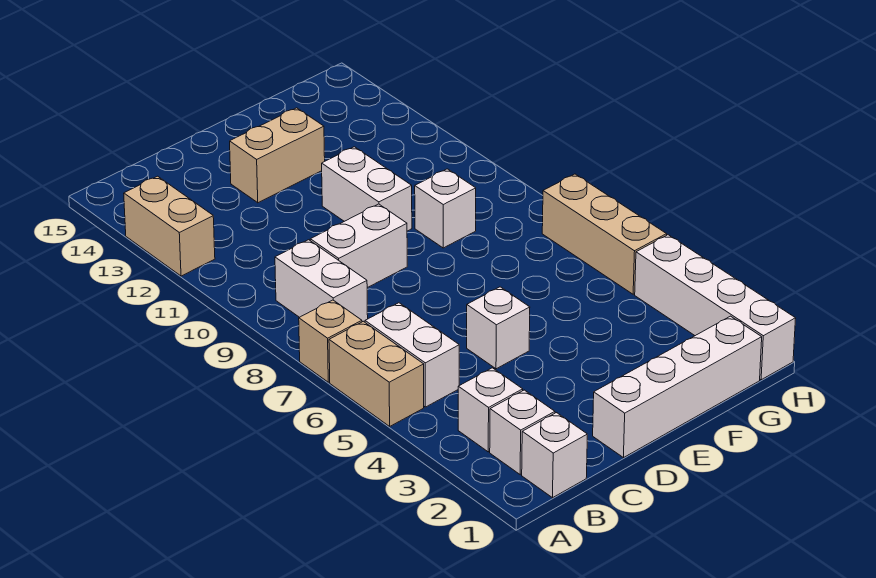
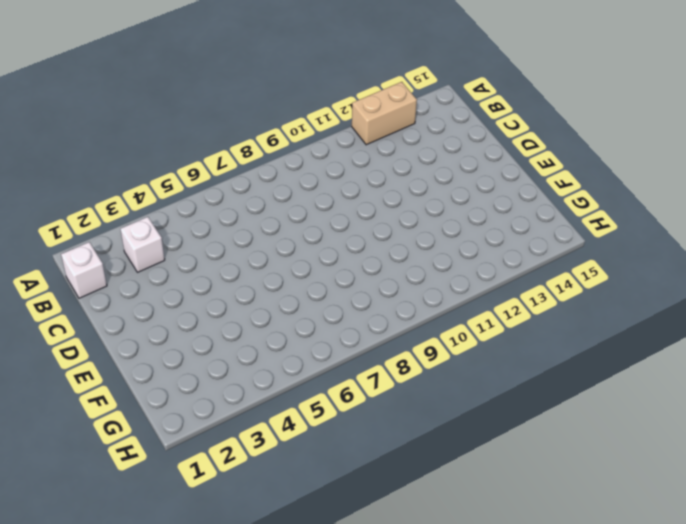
none -> tan 1x2 brick [329,321,424,426]
none -> tan 1x1 brick [299,300,362,382]
none -> white 1x1 brick [490,390,555,474]

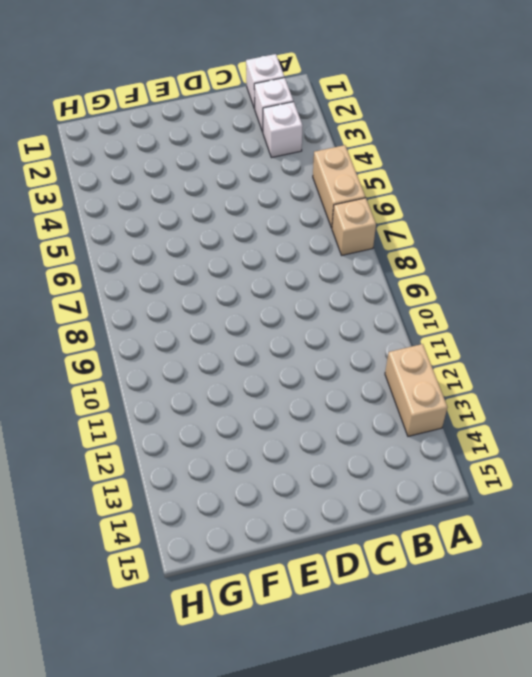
none -> white 1x2 brick [365,303,459,407]
none -> white 1x2 brick [275,240,368,322]
none -> white 1x2 brick [310,204,407,288]

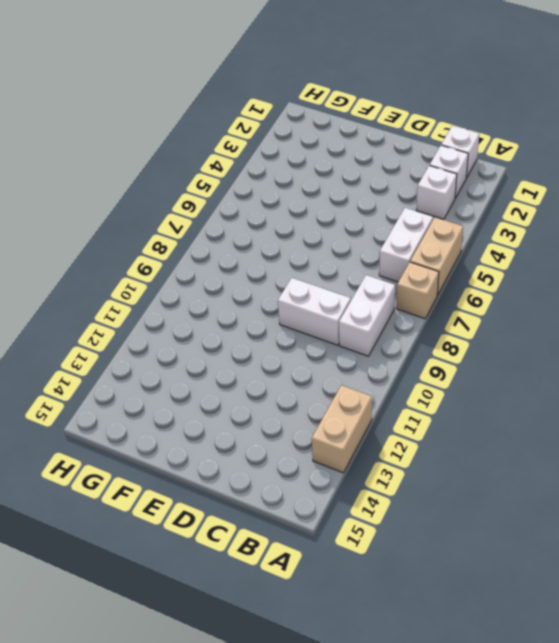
none -> white 1x4 brick [593,316,762,458]
none -> white 1x1 brick [467,287,530,369]
none -> tan 1x2 brick [230,108,325,203]

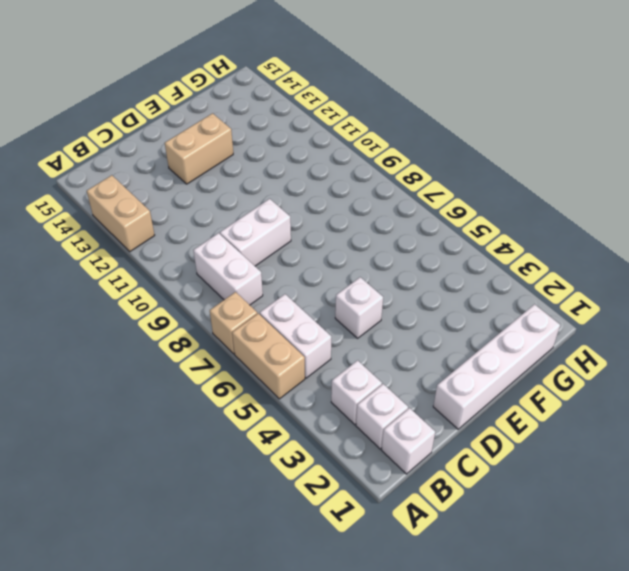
none -> white 1x2 brick [322,147,412,231]
none -> white 1x1 brick [415,169,476,248]
none -> white 1x4 brick [635,235,796,380]

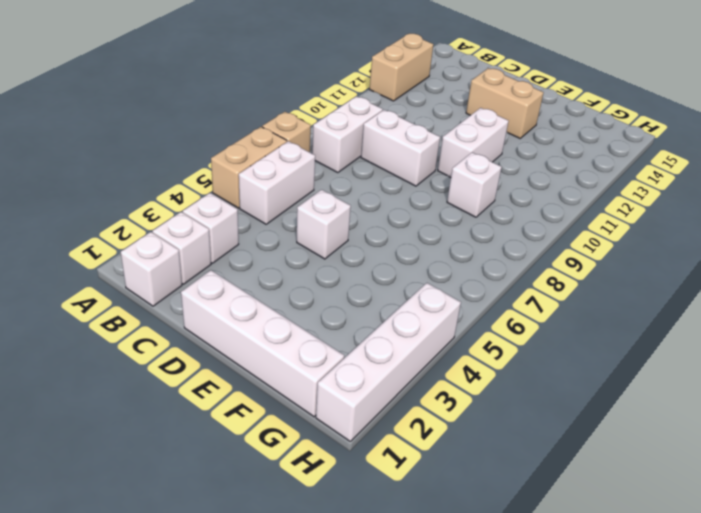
none -> tan 1x3 brick [542,174,667,294]

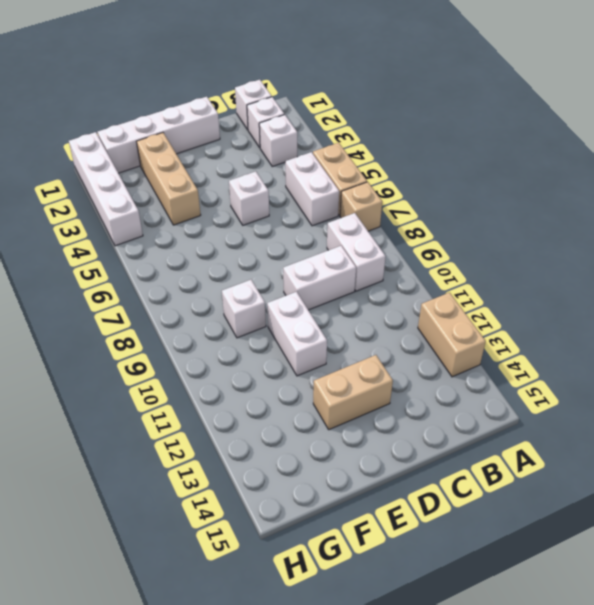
tan 1x3 brick [136,133,201,225] -> tan 1x3 brick moved to [542,174,667,294]

